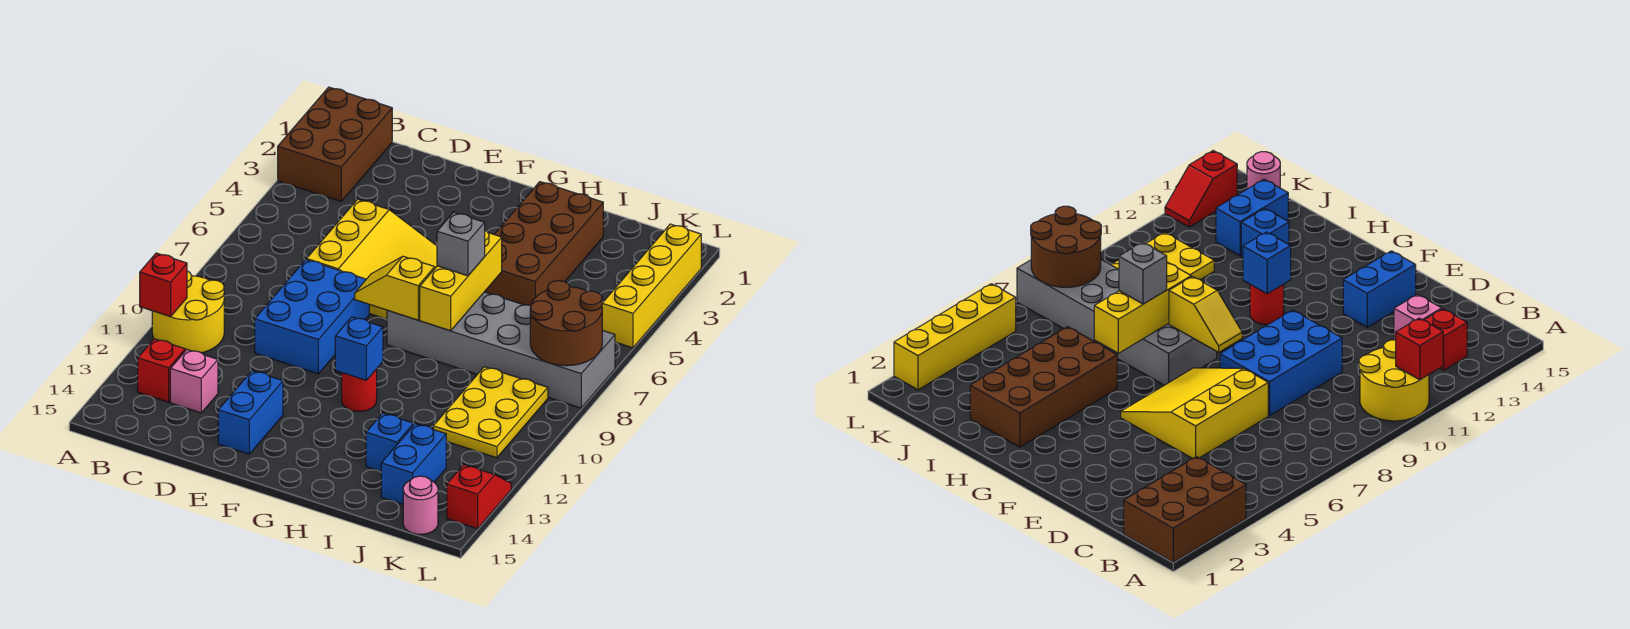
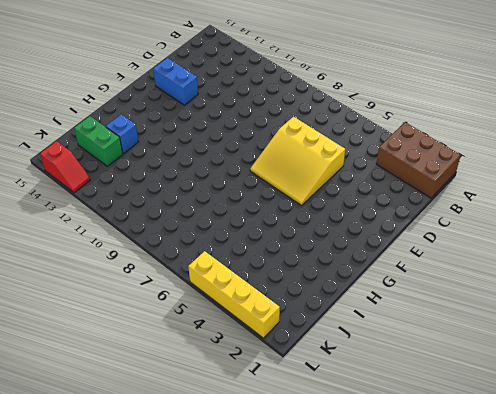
green 1x2 brick [74,116,123,166] -> blue 1x2 brick [381,424,446,504]
none -> yellow 2x2 round brick [152,271,224,353]
none -> red 1x1 brick [138,339,185,402]
none -> pink 1x1 brick [170,350,218,413]

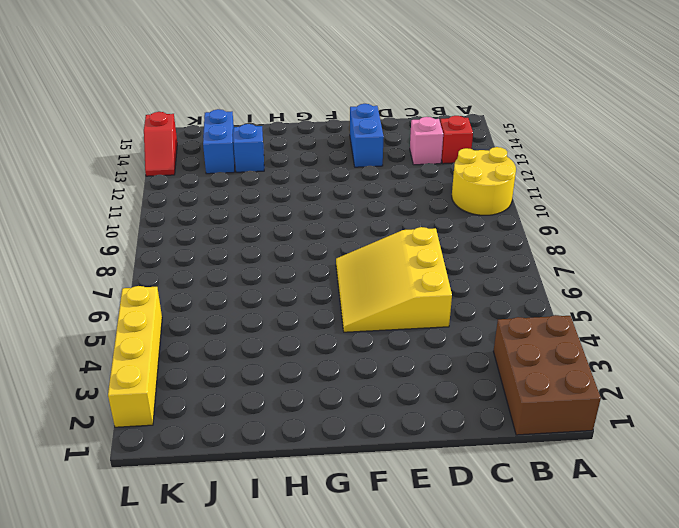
none -> blue 2x3 brick [255,260,369,374]
none -> grey 2x6 brick [387,292,615,408]
none -> red 1x1 round brick [342,369,377,411]

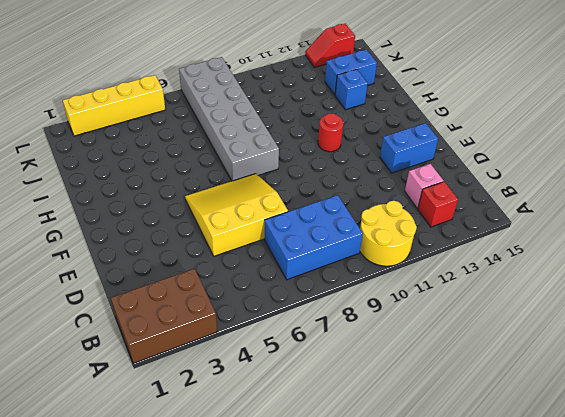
blue 2x3 brick [264,195,363,280] -> blue 2x3 brick moved to [255,260,369,374]
none -> brown 2x4 brick [485,182,603,306]
none -> yellow 2x3 plate [433,367,548,458]
none -> pink 1x1 round brick [403,476,438,534]

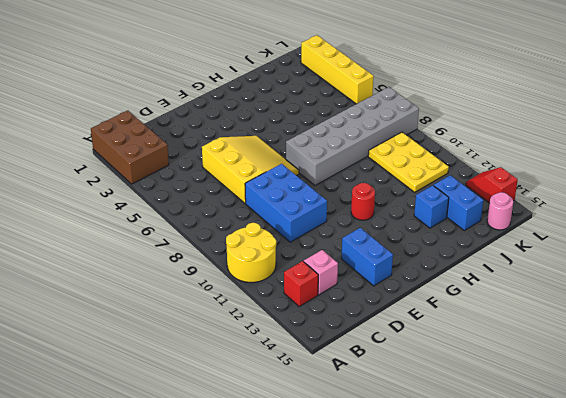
none -> brown 2x4 brick [485,182,603,306]
none -> red 1x1 brick [140,253,187,317]
none -> yellow 1x2 slope [355,256,435,320]

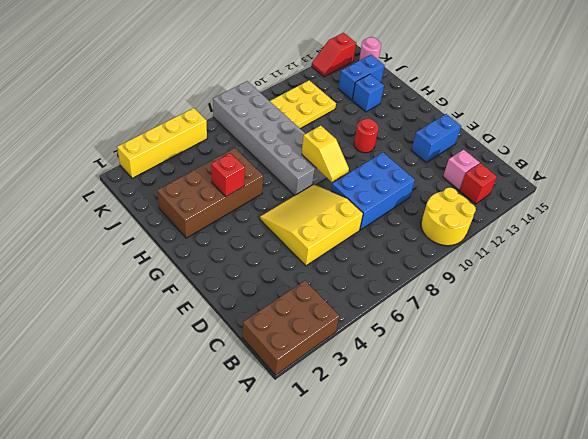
red 1x1 brick [211,153,245,197] -> red 1x1 brick moved to [140,253,187,317]
none -> blue 1x1 brick [335,317,383,380]
none -> yellow 1x3 brick [420,231,502,331]
none -> brown 2x2 round brick [530,281,602,366]

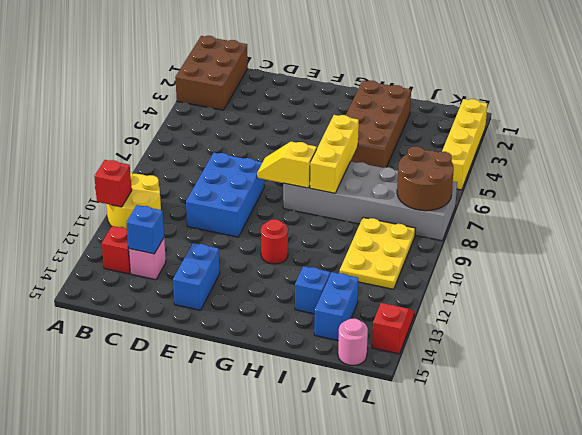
blue 1x1 brick [127,205,164,254] -> blue 1x1 brick moved to [335,317,383,380]
none -> yellow 3x3 slope [307,199,437,319]
none -> grey 1x1 brick [437,212,485,276]

